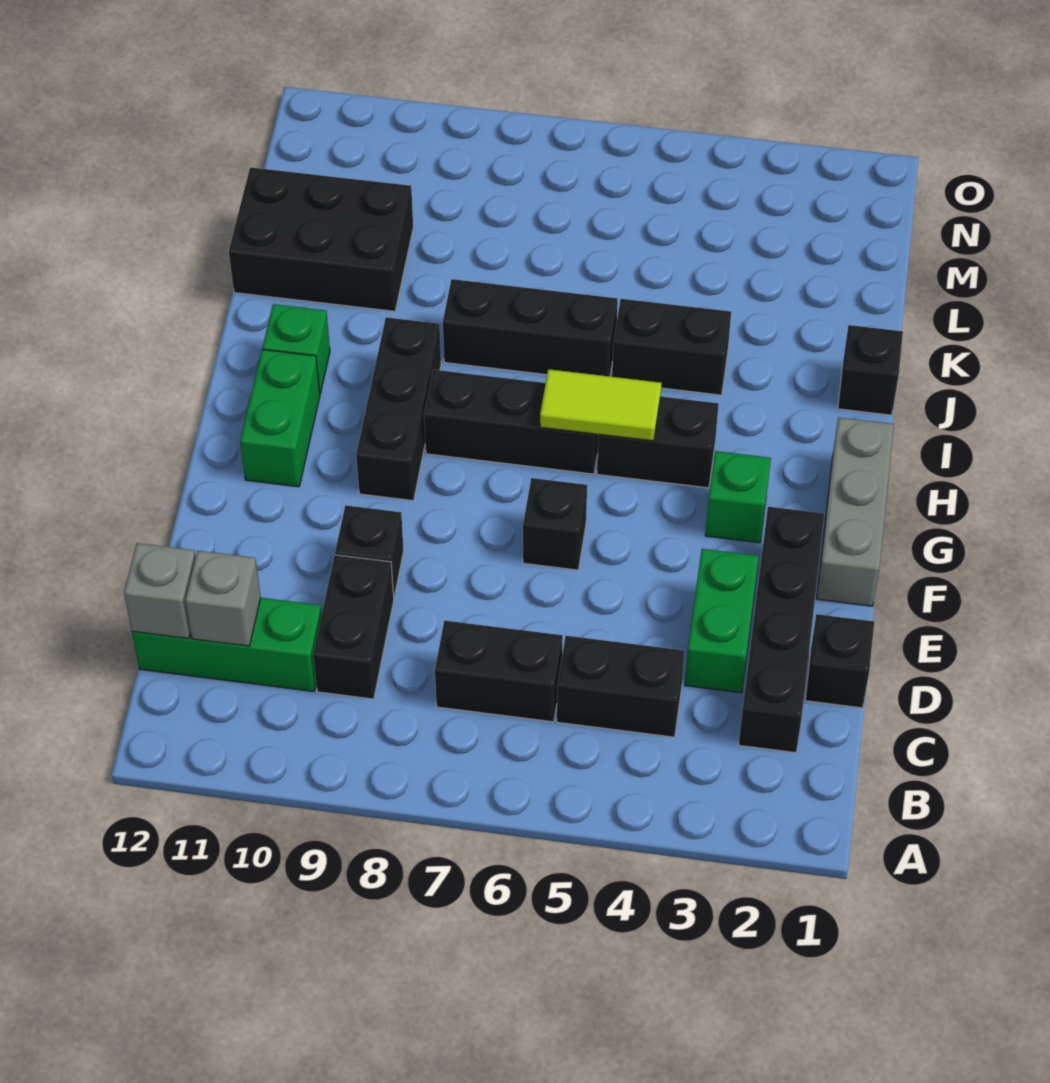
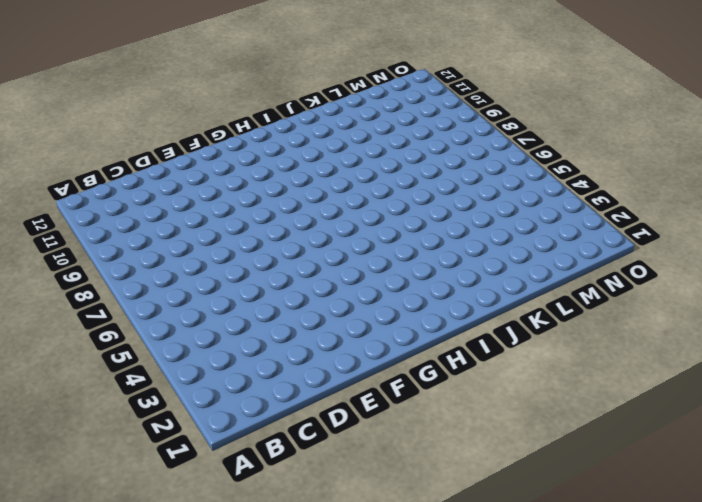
none -> black 1x4 brick [739,507,824,753]
none -> black 1x2 brick [557,636,685,737]
none -> black 1x2 brick [435,621,563,722]

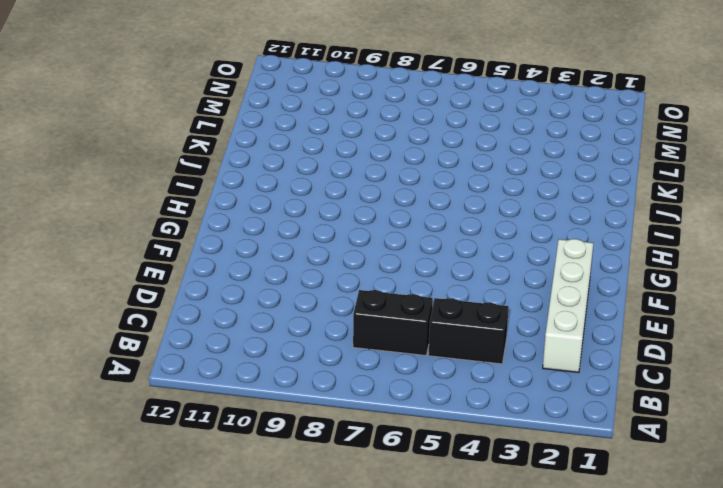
white 1x4 brick [543,239,593,372] -> black 1x4 brick [739,507,824,753]
none -> black 1x2 brick [313,555,394,699]
none -> green 1x3 brick [132,598,322,691]
none -> black 1x1 brick [805,614,874,708]

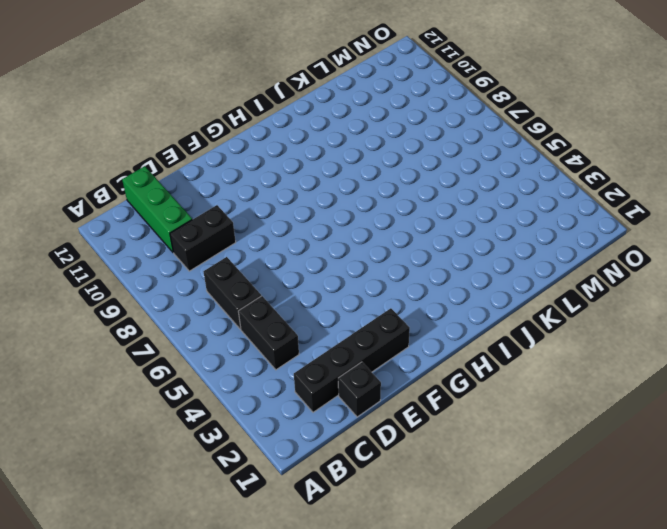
none -> green 1x2 brick [685,549,759,693]
none -> black 1x1 brick [335,505,404,597]
none -> grey 1x3 brick [817,417,894,606]

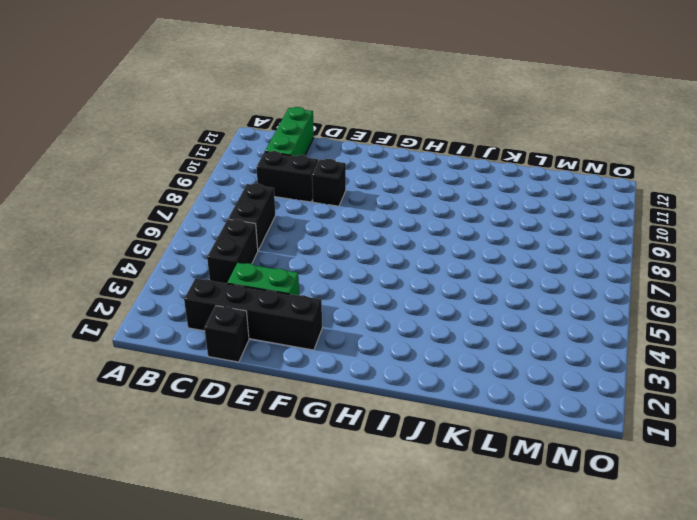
none -> grey 1x3 brick [817,417,894,606]
none -> black 1x1 brick [523,478,587,570]
none -> green 1x1 brick [705,451,771,543]

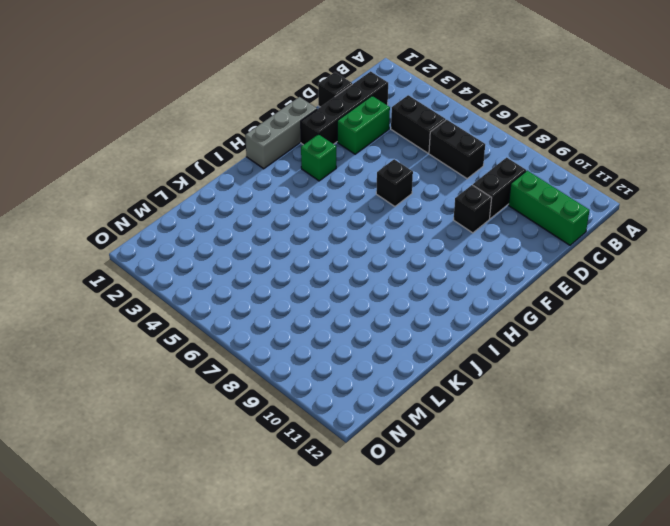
none -> black 1x3 brick [356,317,441,501]
none -> green 1x2 brick [240,349,320,487]
none -> black 1x2 brick [597,397,719,488]

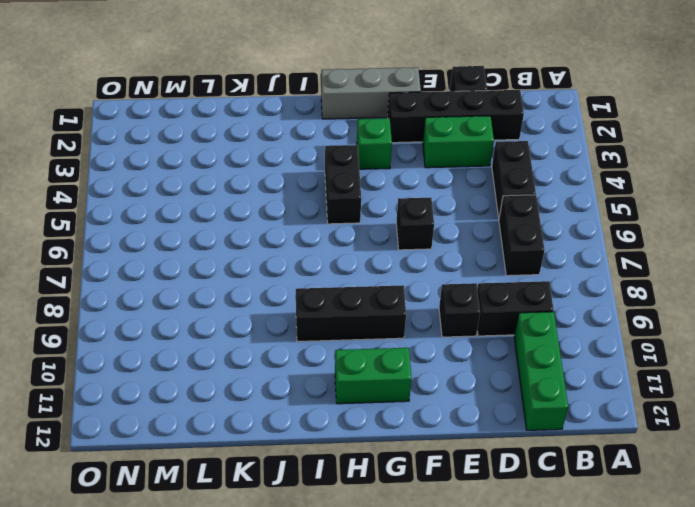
none -> black 1x3 brick [424,370,598,474]
none -> green 1x1 brick [263,304,330,393]
none -> black 1x1 brick [838,325,903,415]

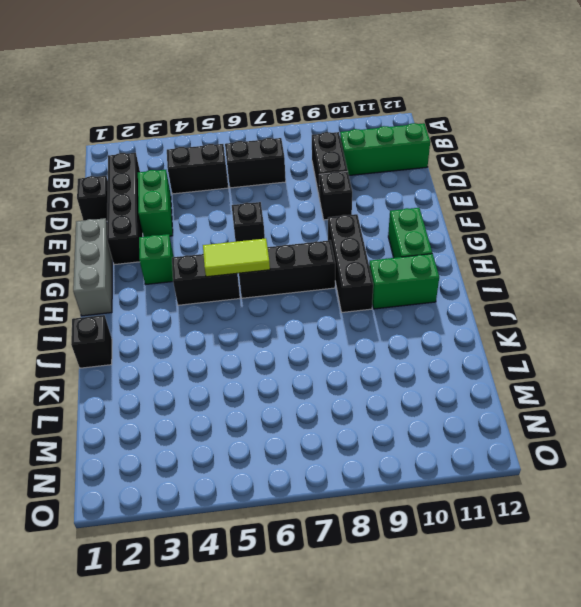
green 1x2 brick [369,254,439,309] -> green 1x1 brick [263,304,330,393]
none -> black 1x2 brick [612,299,731,395]
none -> black 1x3 brick [443,279,618,376]
none -> black 2x3 brick [229,167,413,311]

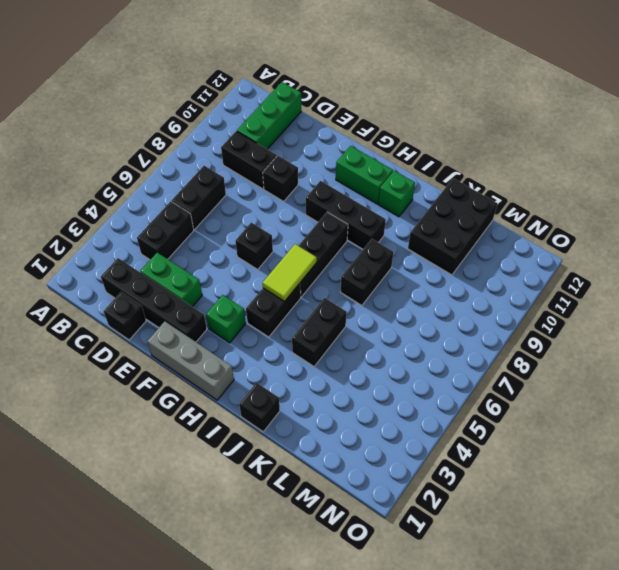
black 1x2 brick [340,239,393,305] -> black 1x3 brick [443,279,618,376]
none -> grey 1x1 brick [185,551,261,646]
none -> grey 1x1 brick [124,543,196,639]

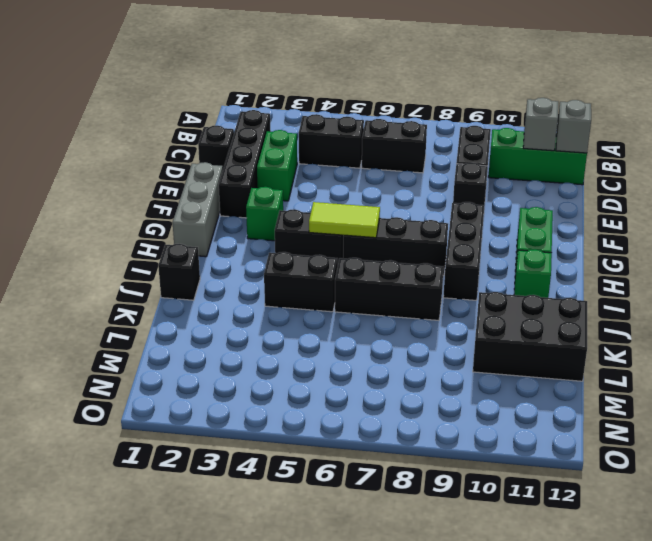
none -> black 1x1 brick [523,478,587,570]

